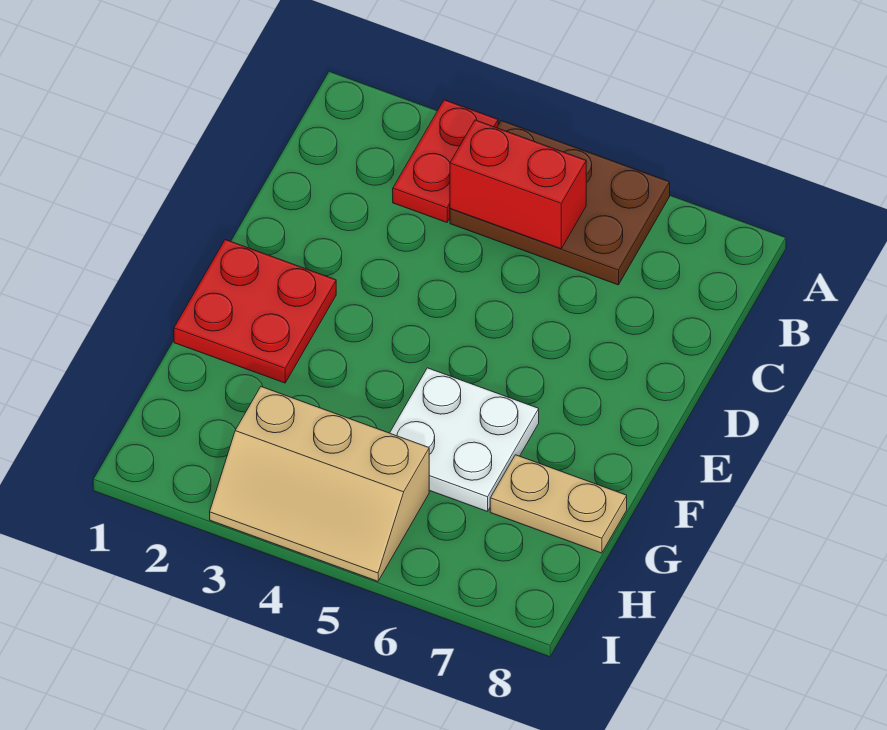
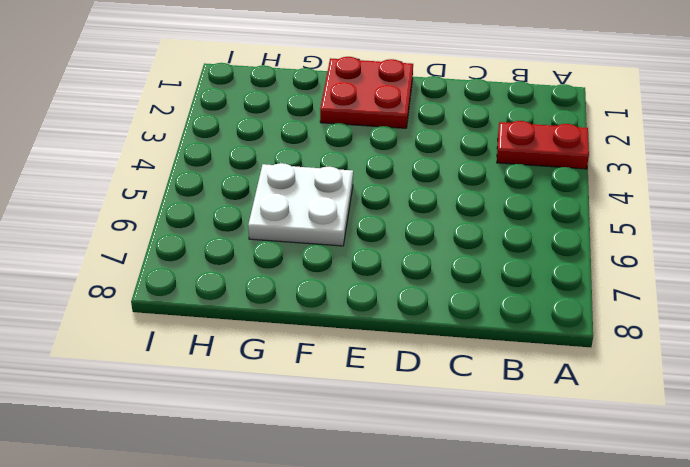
none -> brown 2x3 plate [450,121,670,285]
none -> tan 1x2 plate [490,455,627,553]

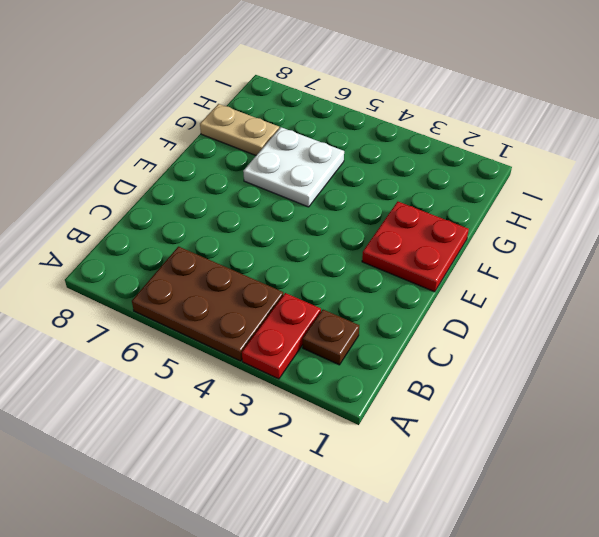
brown 1x1 plate [303,310,359,365] -> none
none -> tan 2x3 slope [210,387,429,581]
none -> red 1x2 brick [450,120,586,249]

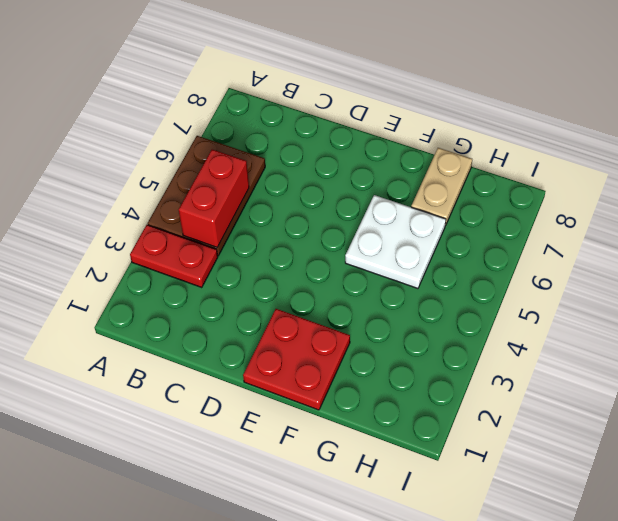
none -> tan 2x3 slope [210,387,429,581]

